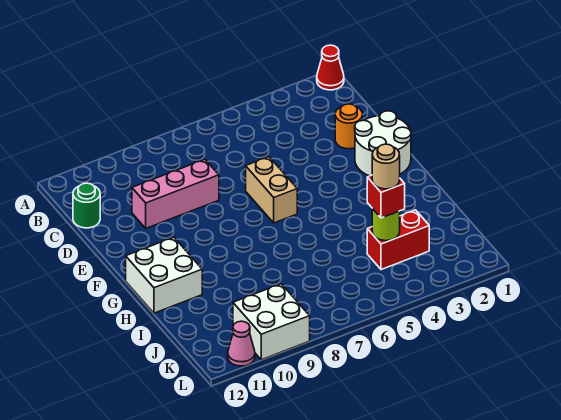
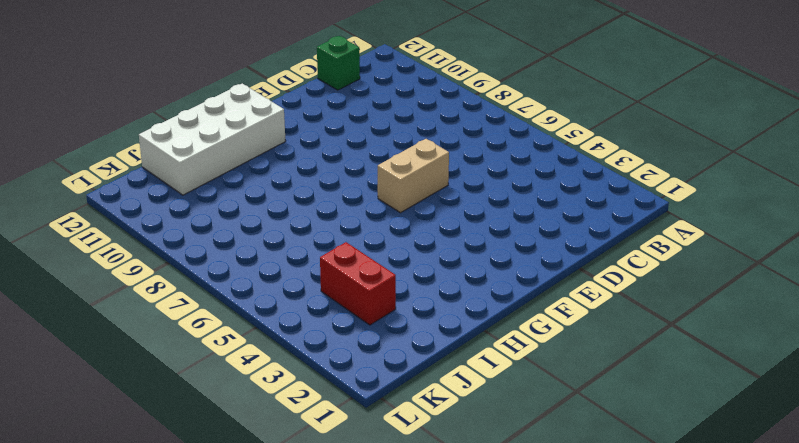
green 1x1 brick [317,36,360,90] -> green 1x1 round brick [73,183,100,228]
white 2x4 brick [139,83,286,195] -> white 2x2 brick [126,237,202,313]
none -> red 1x1 cone [317,45,344,90]
none -> orange 1x1 round brick [335,104,362,149]
none -> pink 1x3 brick [132,159,219,228]

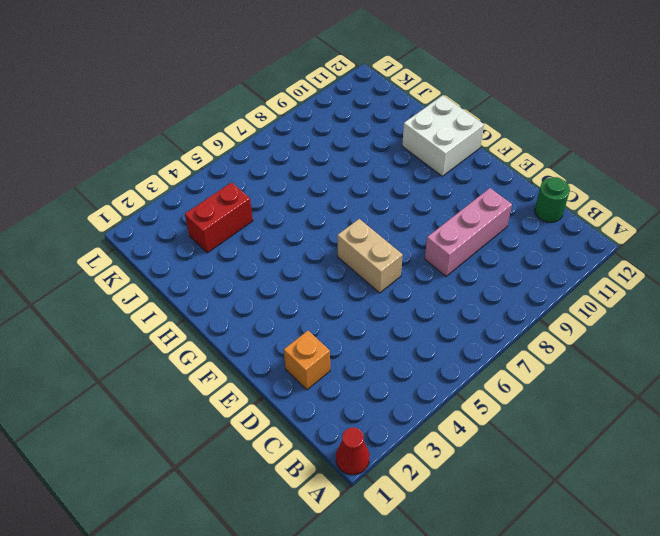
orange 1x1 brick [284,331,330,390] -> orange 1x1 round brick [335,104,362,149]
none -> white 2x2 round brick [355,111,411,176]
none -> white 2x2 brick [233,284,310,360]
none -> pink 1x1 cone [228,321,255,366]

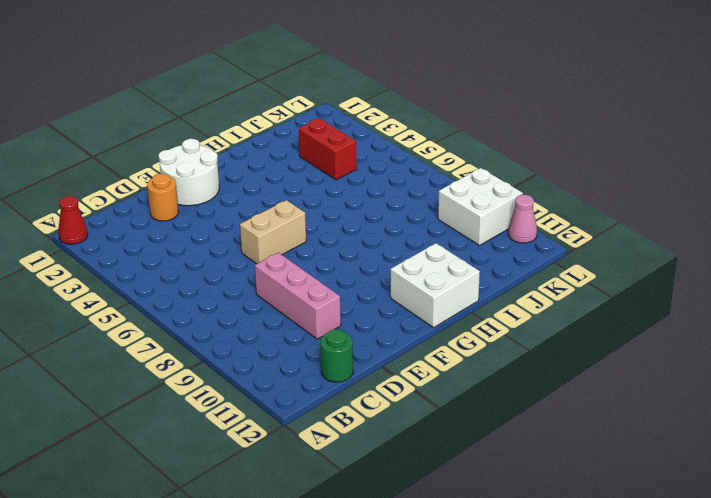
none -> lime 1x1 round brick [372,208,400,241]
none -> red 1x1 brick [367,175,405,218]
none -> tan 1x1 round brick [372,144,400,189]

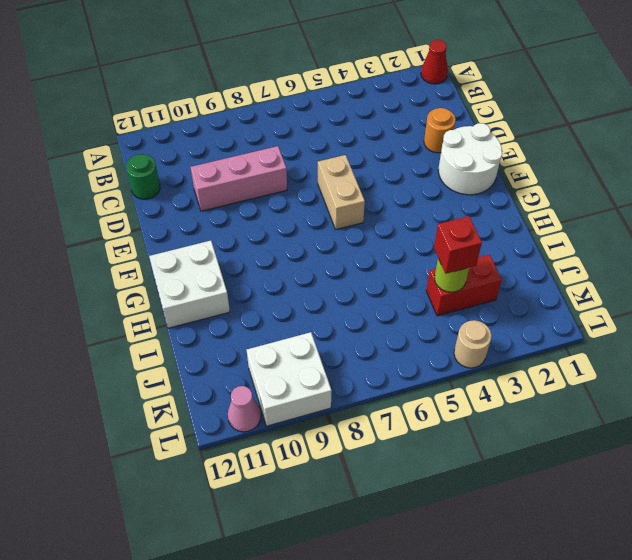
tan 1x1 round brick [454,320,491,368] -> tan 1x1 round brick moved to [372,144,400,189]

